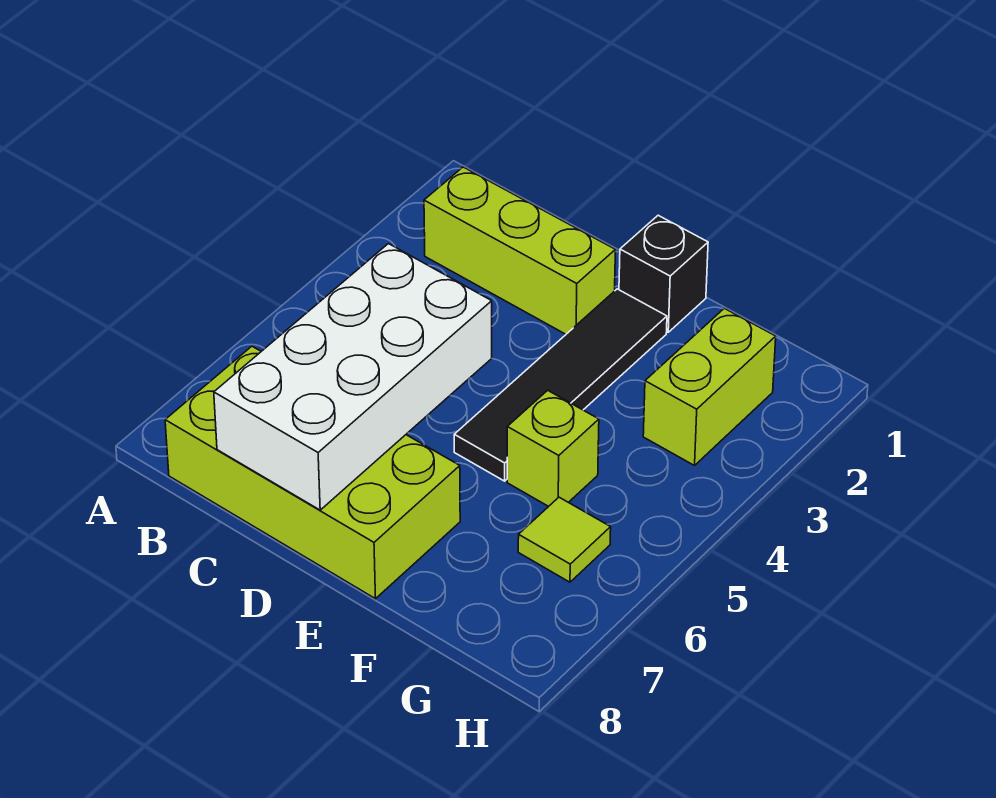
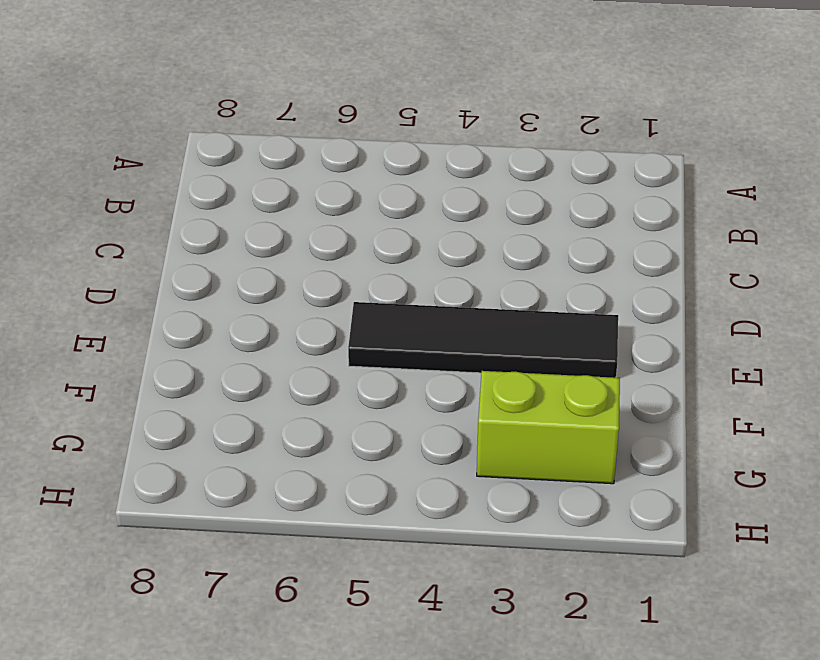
none -> lime 1x3 brick [424,167,615,334]
none -> lime 2x4 brick [165,346,460,599]

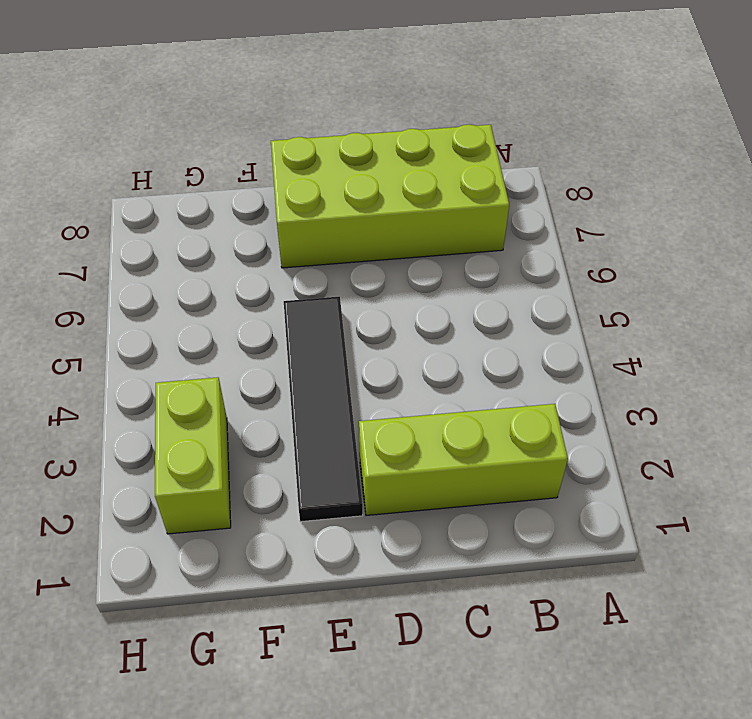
none -> black 1x1 brick [619,215,708,332]
none -> lime 1x1 brick [507,390,599,506]

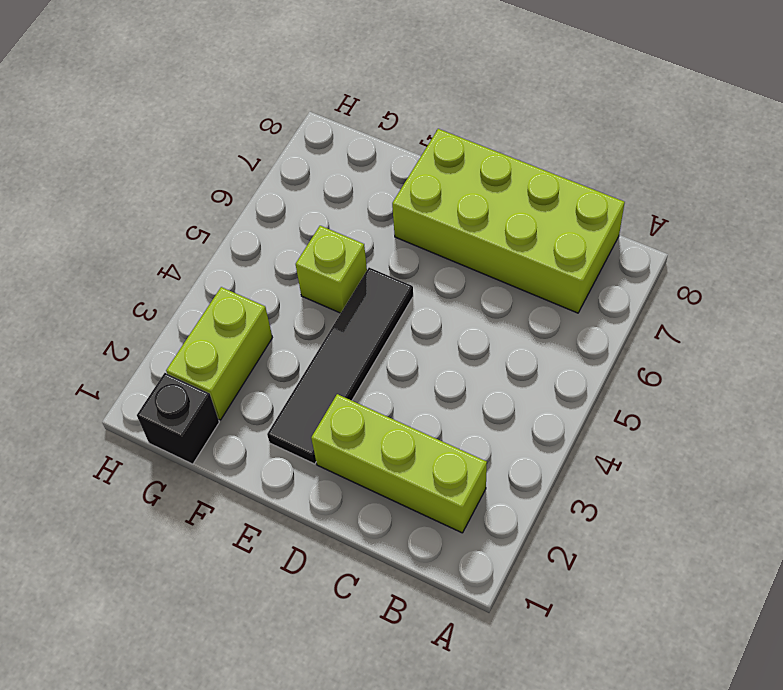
black 1x1 brick [137,373,219,464] -> black 1x1 brick moved to [619,215,708,332]
none -> lime 1x1 tile [518,497,611,582]
none -> white 2x4 brick [214,244,492,510]

